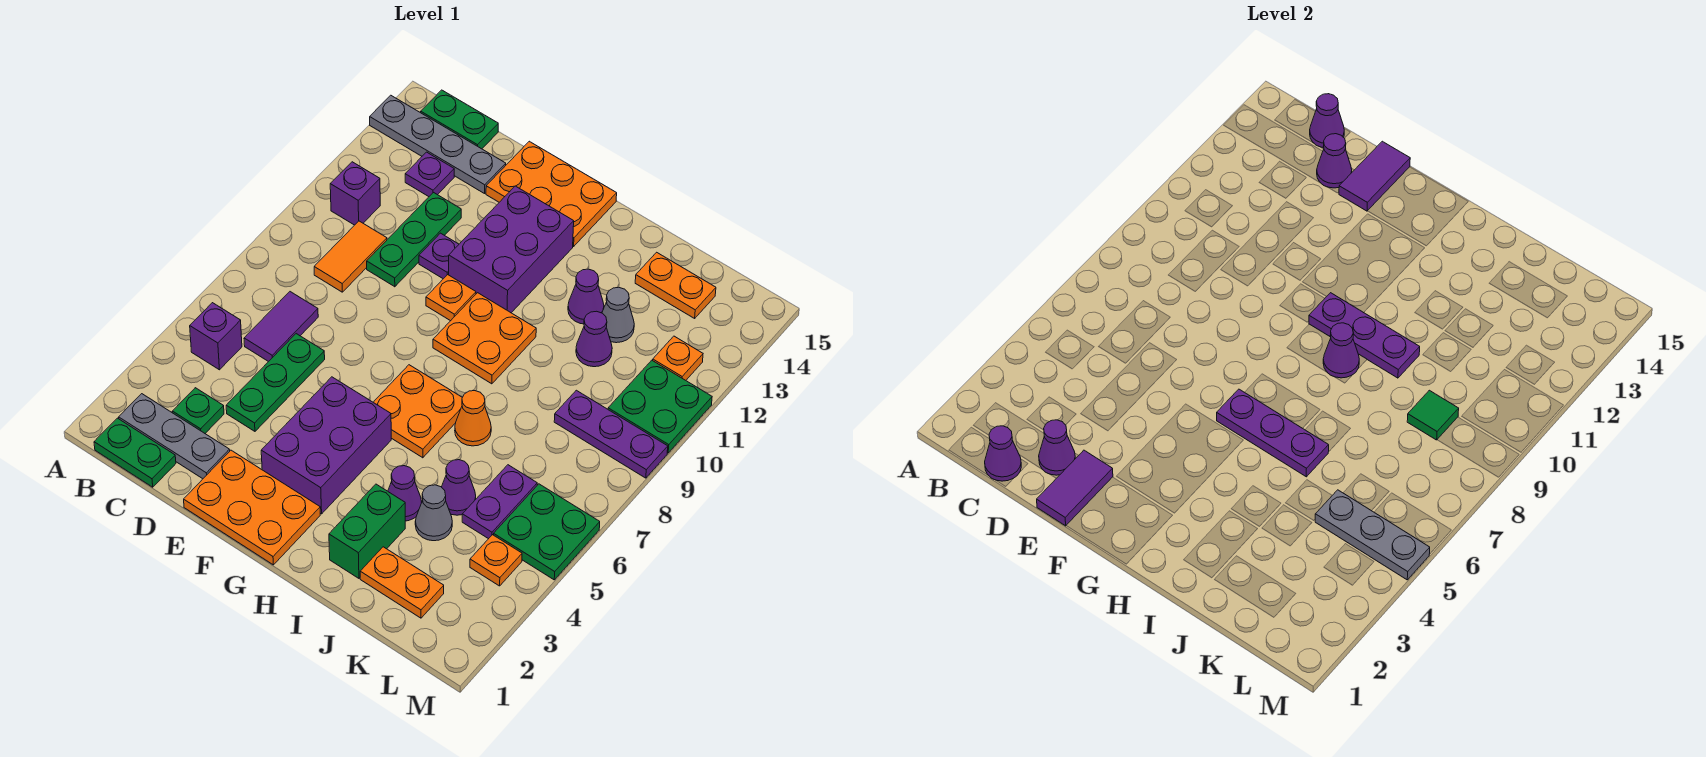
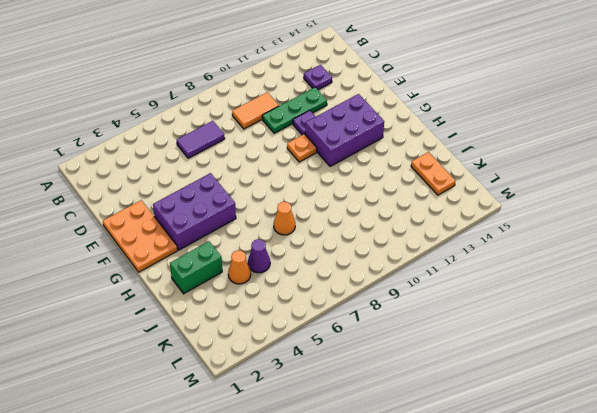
orange 1x1 cone [228,250,251,284] -> grey 1x1 cone [415,485,452,541]
none -> grey 1x4 plate [370,95,506,194]
none -> green 1x2 plate [94,418,176,487]
none -> grey 1x3 plate [119,394,230,479]
none -> purple 1x1 brick [190,303,242,370]

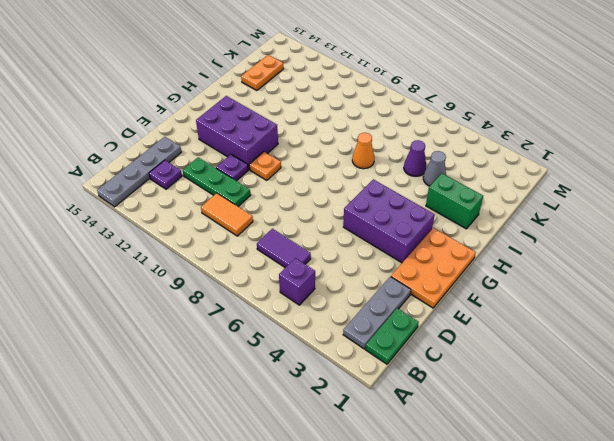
none -> purple 1x1 brick [330,162,380,225]
none -> green 1x2 plate [421,90,498,149]
none -> green 1x1 plate [172,388,224,433]
none -> green 1x3 plate [226,334,325,431]

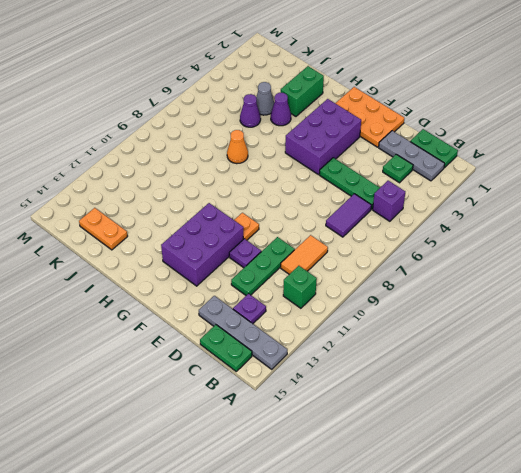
green 1x1 brick [283,266,317,308] -> purple 1x1 brick [330,162,380,225]
green 1x3 plate [319,158,380,209] -> green 1x3 plate turned to [226,334,325,431]
none -> orange 2x3 plate [486,141,617,246]
none -> orange 2x2 plate [373,365,462,458]
none -> orange 2x2 plate [433,293,536,384]
none -> purple 1x1 cone [568,269,604,324]

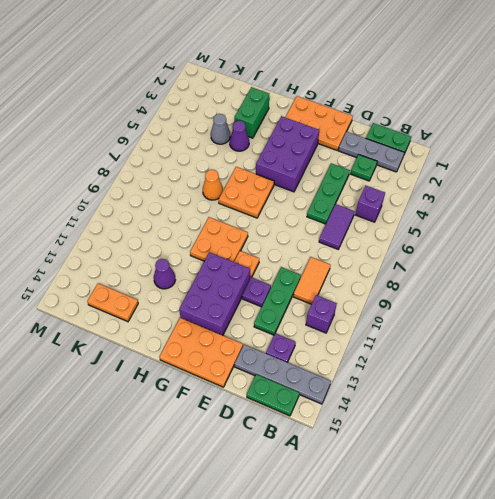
none -> orange 1x2 plate [360,547,444,618]
none -> purple 1x1 cone [442,460,476,515]
none -> purple 1x1 cone [576,311,612,367]
none -> grey 1x1 cone [602,287,634,343]

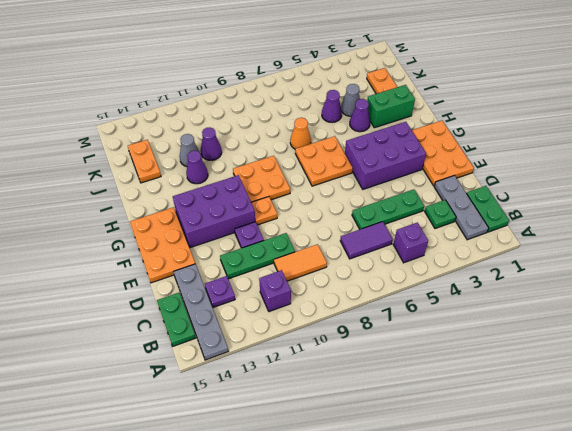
none -> purple 1x2 plate [462,465,537,539]
none -> purple 1x3 plate [554,390,668,478]
none -> orange 1x1 plate [470,535,522,586]
none -> green 2x2 plate [494,484,600,580]

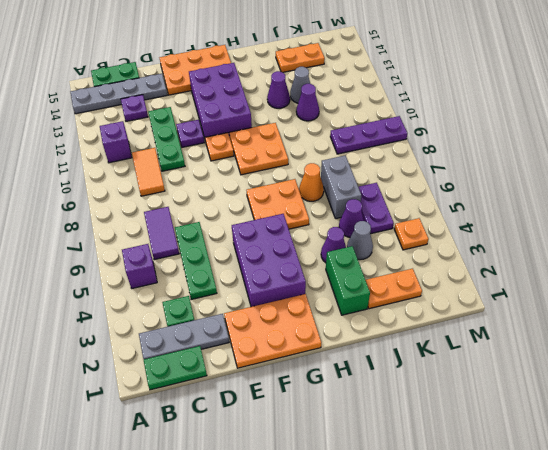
grey 1x2 brick [321,156,362,219] -> none
none -> green 2x2 plate [494,484,600,580]
none -> green 2x2 plate [608,360,712,453]
none -> orange 1x1 plate [653,336,703,380]
none -> purple 1x1 cone [985,426,1021,481]

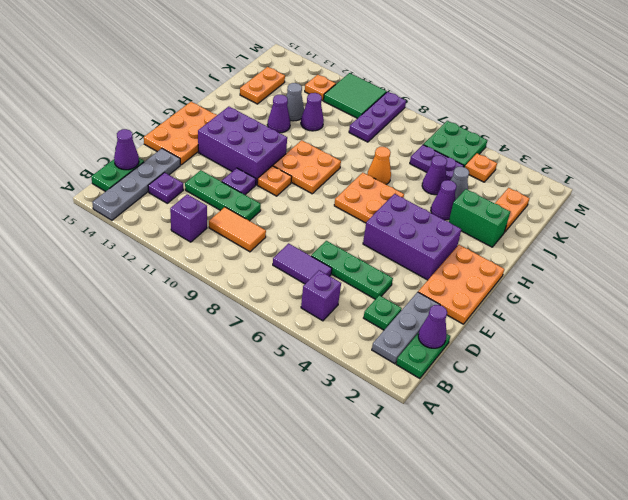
green 2x2 tile [324,73,387,119] -> green 2x2 plate [608,360,712,453]
none -> purple 1x1 cone [1039,420,1075,475]
none -> purple 1x1 cone [1317,134,1352,188]
none -> purple 1x2 tile [1037,450,1113,526]
none -> purple 1x2 tile [1339,141,1410,211]

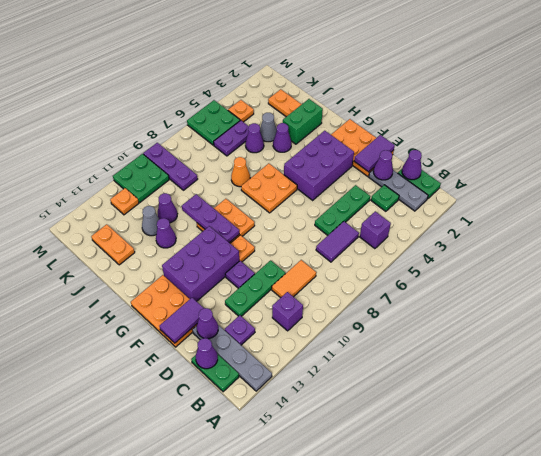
none -> purple 1x3 plate [1217,389,1329,477]
none -> purple 1x1 cone [1323,323,1359,378]
none -> grey 1x3 plate [1315,490,1430,580]
none -> green 1x1 tile [1407,390,1459,440]

